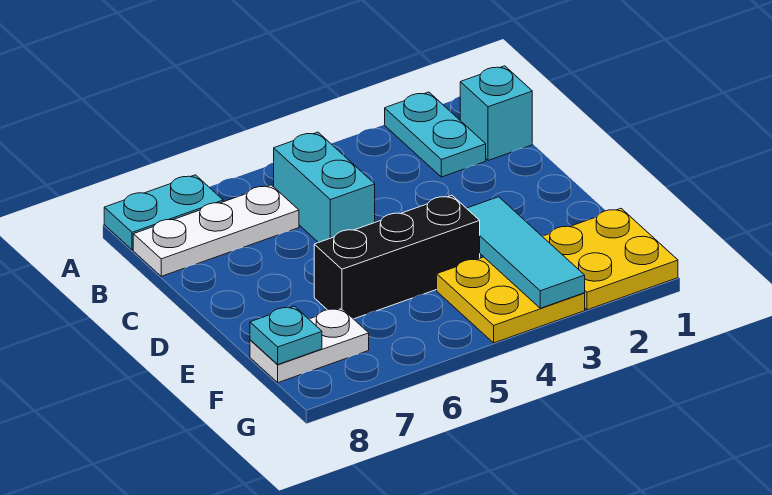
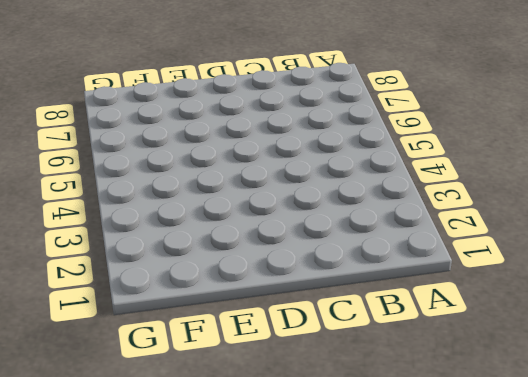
none -> cyan 1x2 plate [385,92,486,177]
none -> cyan 1x2 plate [104,175,223,250]

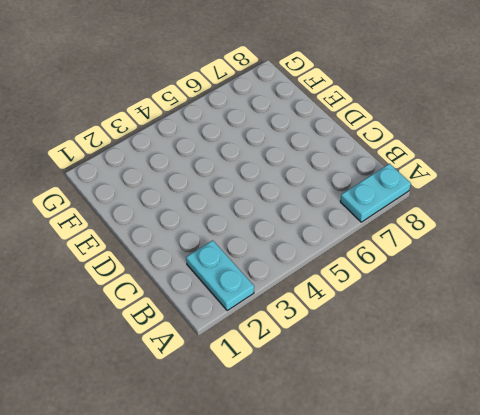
none -> cyan 1x1 brick [460,66,532,160]
none -> cyan 1x2 brick [274,132,375,243]

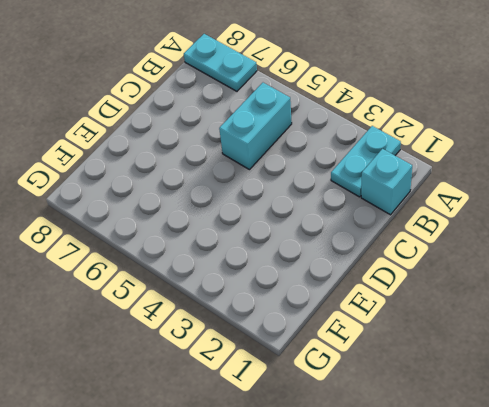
none -> white 1x3 plate [133,185,299,276]
none -> black 1x3 brick [314,195,480,319]

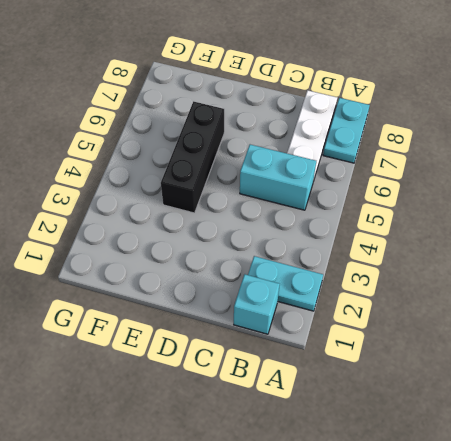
none -> yellow 2x2 plate [542,209,678,310]
none -> yellow 2x2 plate [437,257,585,343]

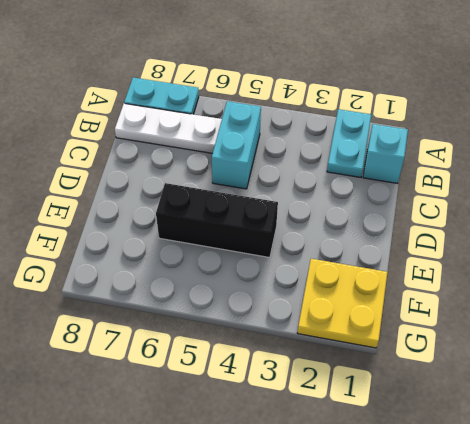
none -> yellow 2x2 plate [437,257,585,343]
none -> white 1x2 plate [250,308,369,383]

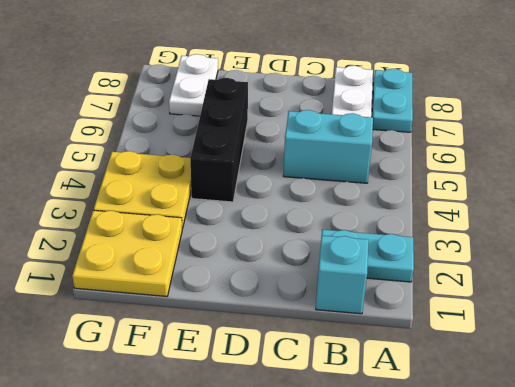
none -> cyan 1x3 tile [467,197,585,308]
none -> cyan 1x1 plate [250,306,322,365]

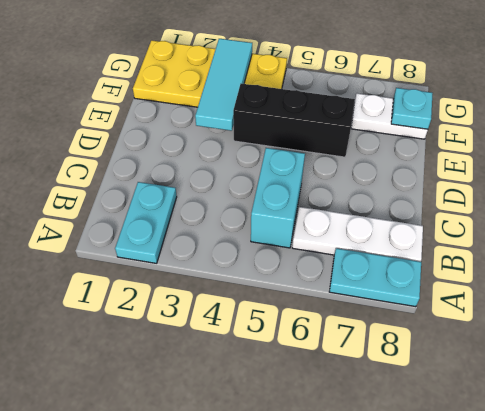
none -> cyan 1x1 brick [460,66,532,160]

